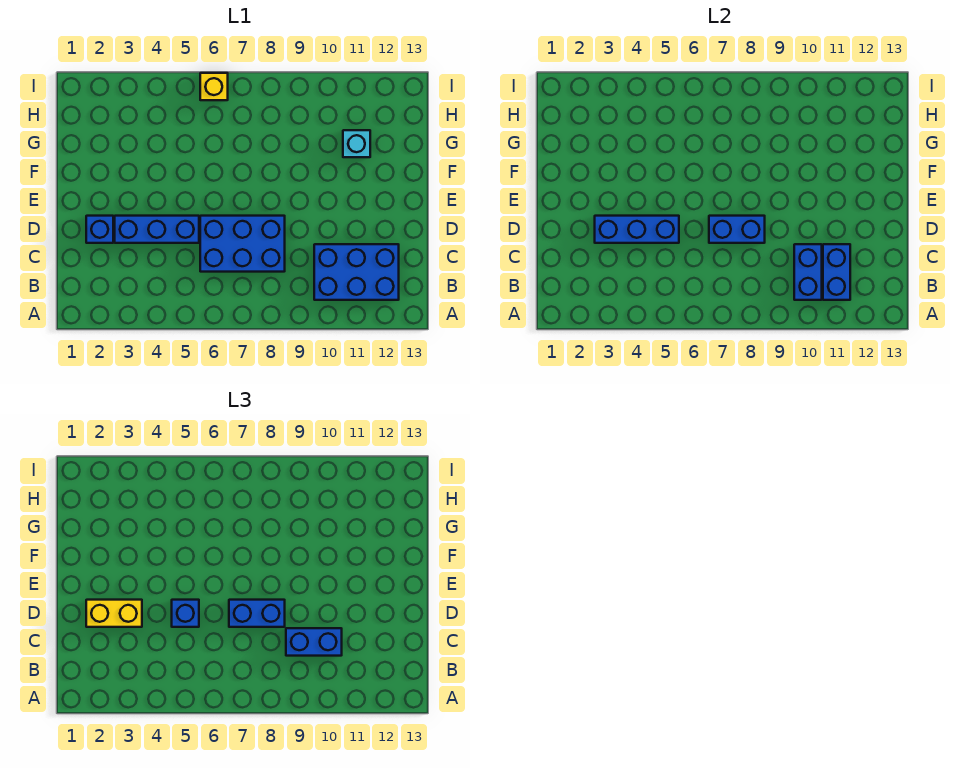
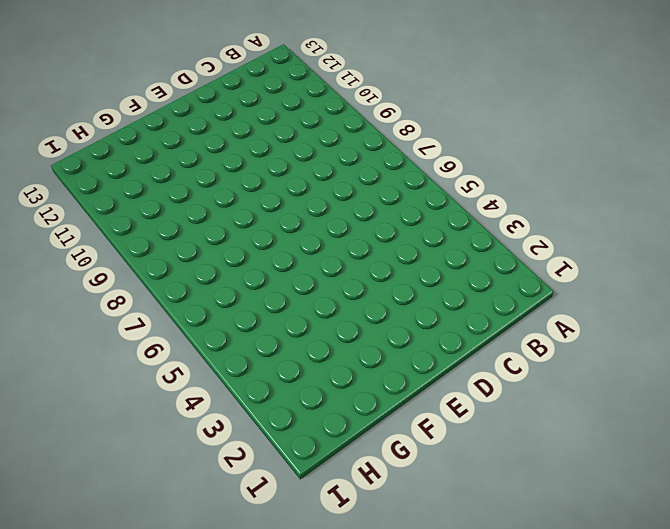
none -> blue 2x3 brick [314,244,399,300]
none -> blue 2x3 brick [200,216,285,272]
none -> blue 1x1 brick [86,216,113,243]

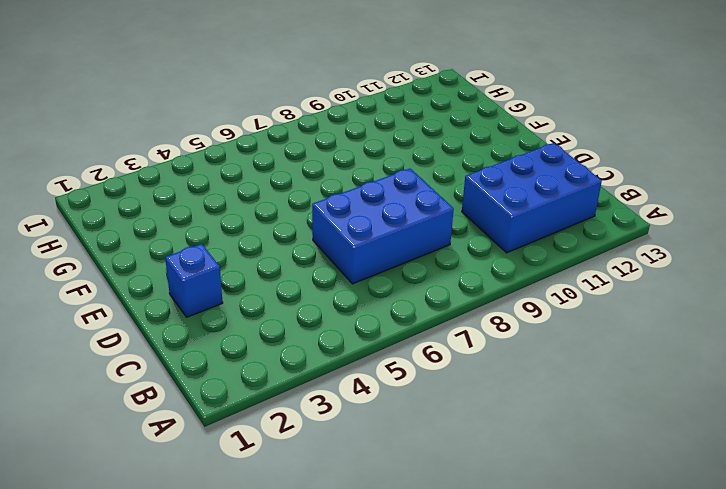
none -> blue 1x3 brick [115,216,199,243]
none -> cyan 1x1 brick [343,130,370,157]
none -> yellow 1x1 brick [200,73,228,100]

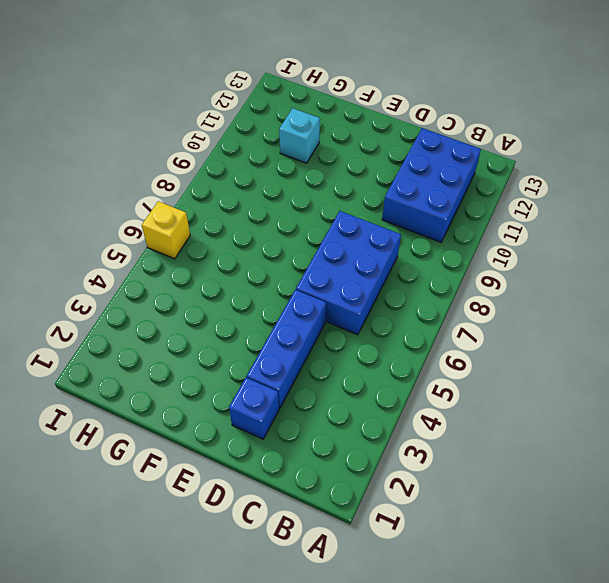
none -> blue 1x2 brick [794,244,822,300]
none -> blue 1x2 brick [823,244,850,300]
none -> blue 1x3 brick [595,216,679,243]

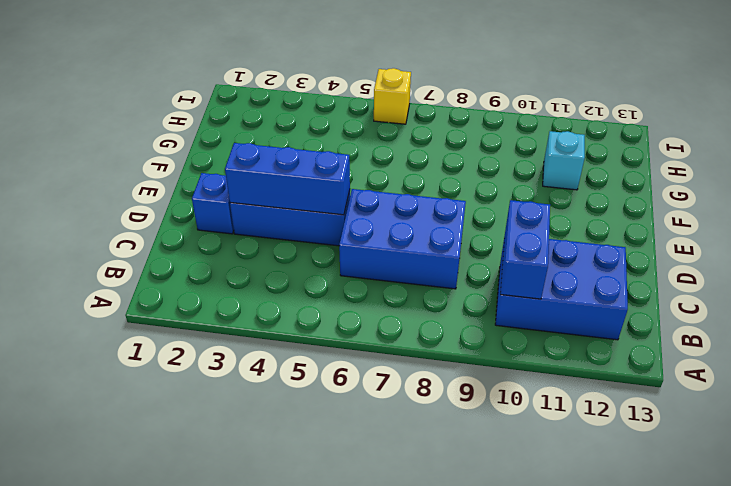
none -> blue 1x2 brick [823,244,850,300]
none -> blue 1x2 brick [709,216,765,243]
none -> blue 1x2 brick [286,628,342,656]

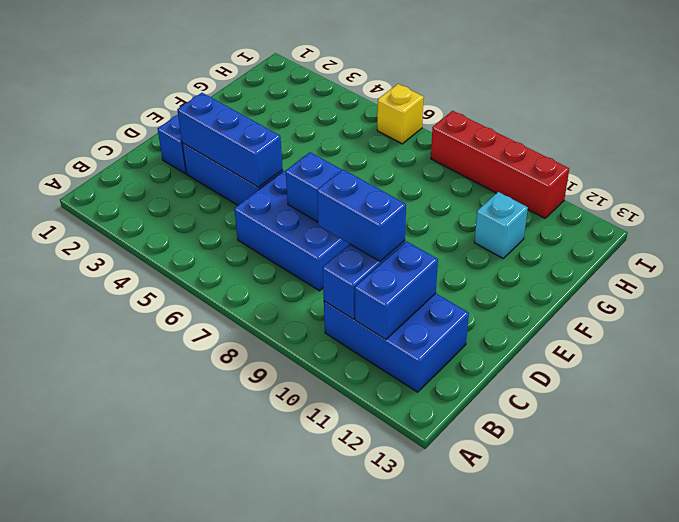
red 1x4 brick [431,111,569,218] -> none
none -> yellow 1x2 brick [86,600,142,627]
none -> blue 1x1 brick [172,600,199,627]
none -> blue 1x2 brick [229,600,285,627]

